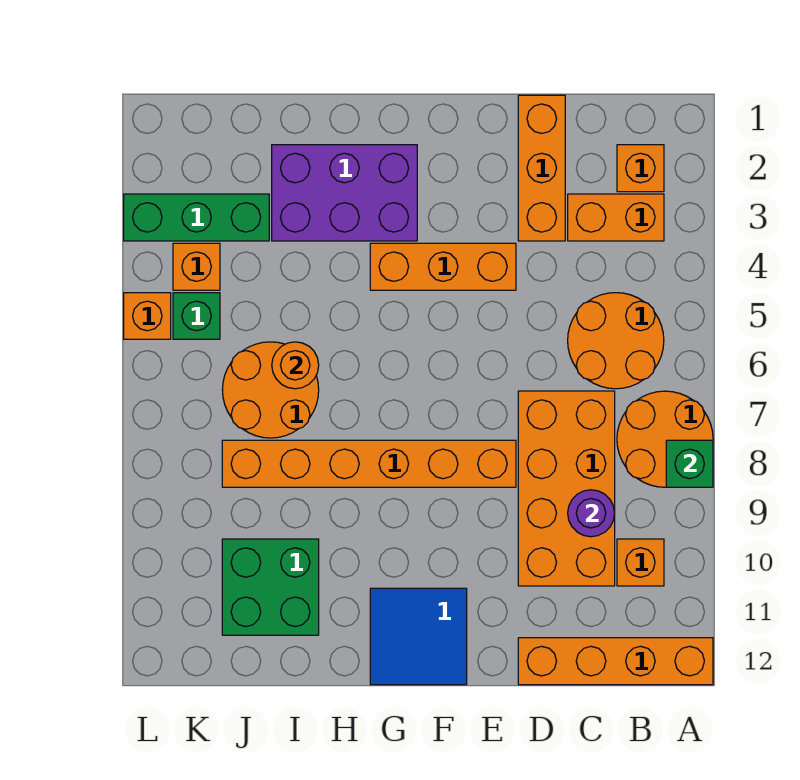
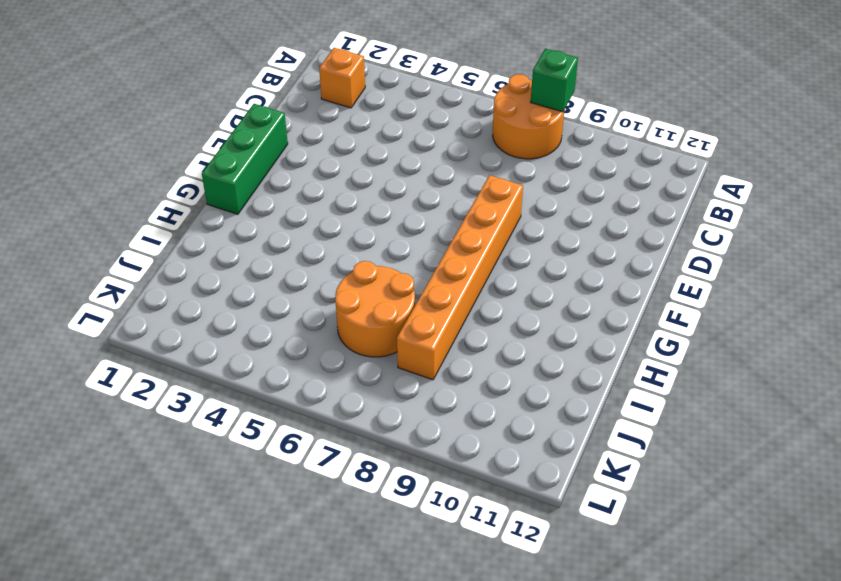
green 1x3 brick [202,104,288,214] -> green 1x3 brick moved to [124,194,269,241]
none -> orange 1x4 brick [518,638,713,685]
none -> orange 1x2 brick [568,194,664,241]
none -> orange 2x2 round brick [568,293,664,389]

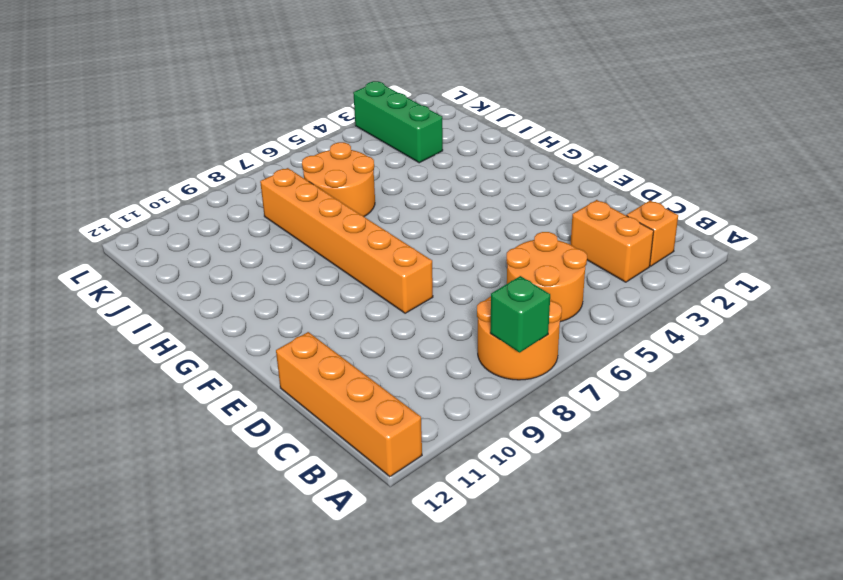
none -> orange 1x1 brick [617,539,664,586]
none -> orange 2x4 brick [518,391,615,586]
none -> orange 1x3 brick [518,95,565,241]

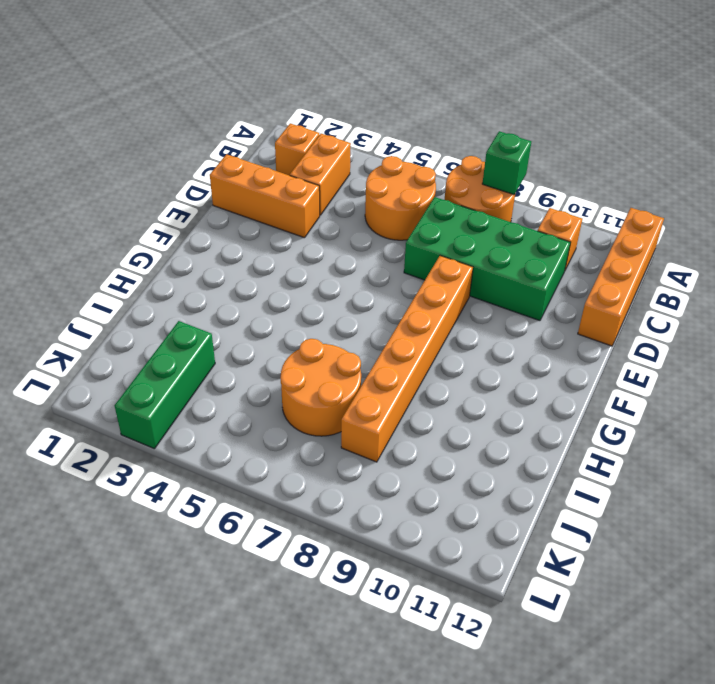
green 2x4 brick [404,197,571,321] -> orange 2x4 brick [518,391,615,586]
none -> orange 1x3 brick [370,243,516,290]
none -> blue 2x2 tile [370,588,467,685]
none -> purple 2x3 brick [272,145,417,241]

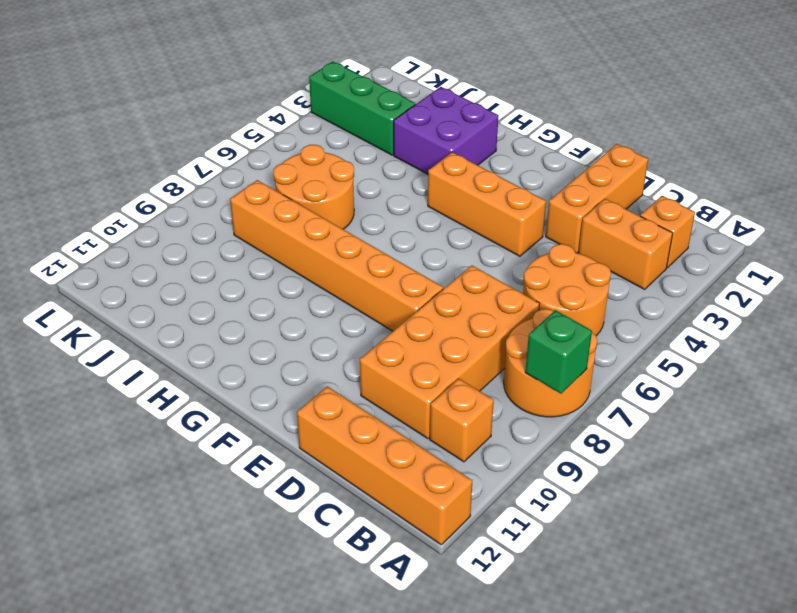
purple 2x2 brick [394,87,499,174] -> purple 2x3 brick [272,145,417,241]
none -> blue 2x2 tile [370,588,467,685]
none -> green 2x2 brick [222,539,319,635]
none -> orange 1x1 brick [173,243,220,290]

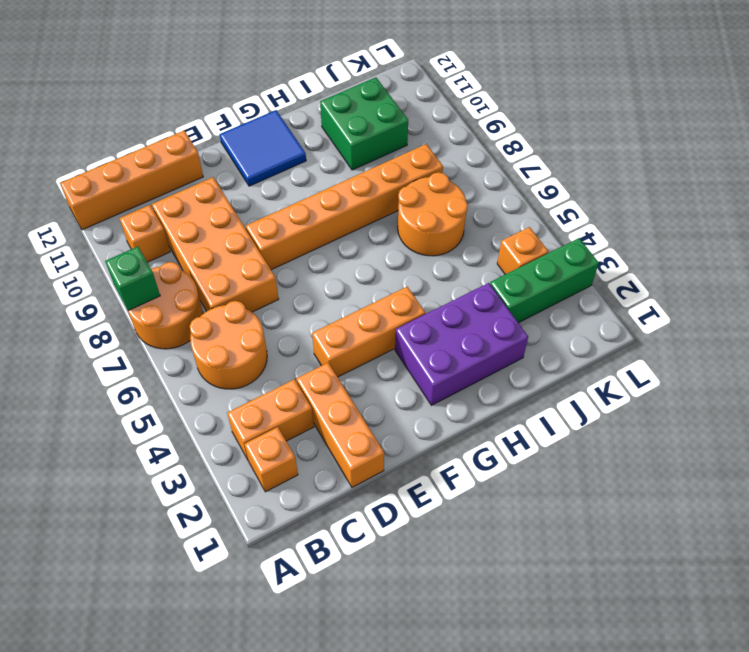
none -> green 1x1 brick [173,293,220,339]
none -> orange 1x1 brick [124,293,171,339]
none -> purple 1x1 round brick [568,490,615,537]

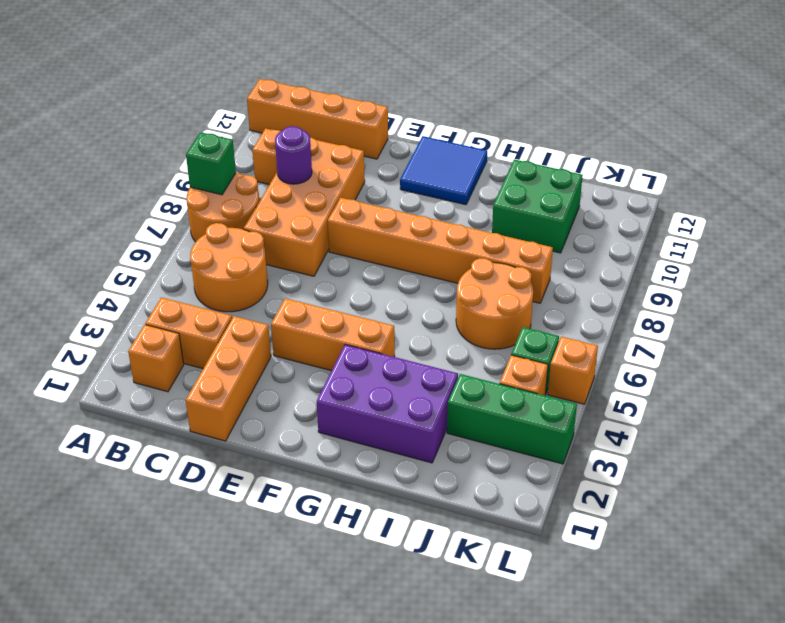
none -> orange 1x1 round brick [272,342,319,389]

